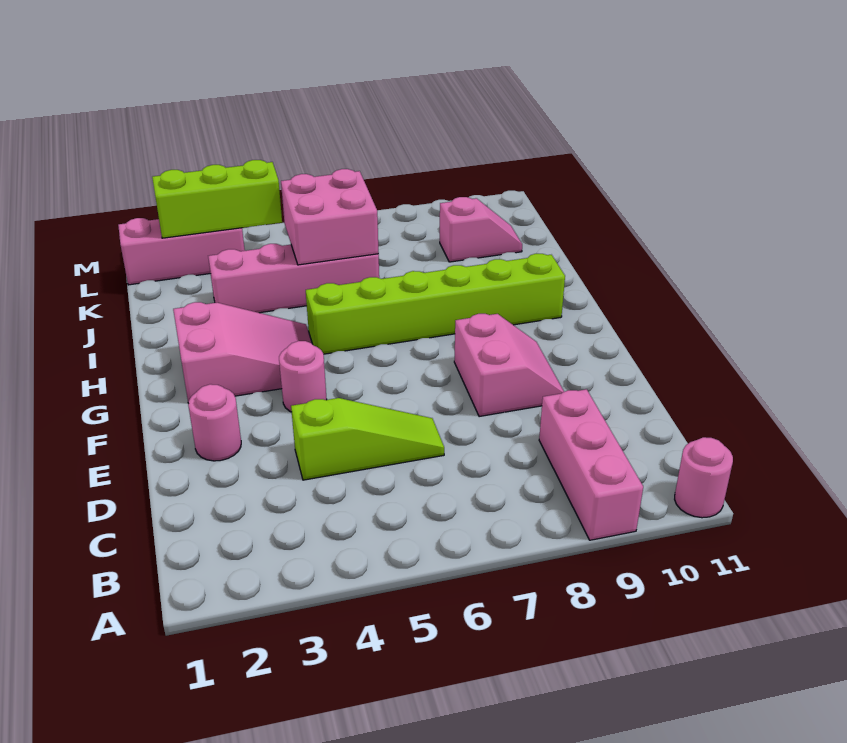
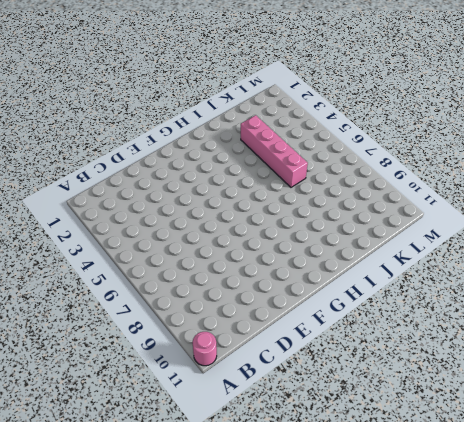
none -> pink 1x3 brick [539,389,643,540]
none -> lime 1x3 slope [291,398,444,480]
none -> pink 1x1 round brick [188,384,241,461]

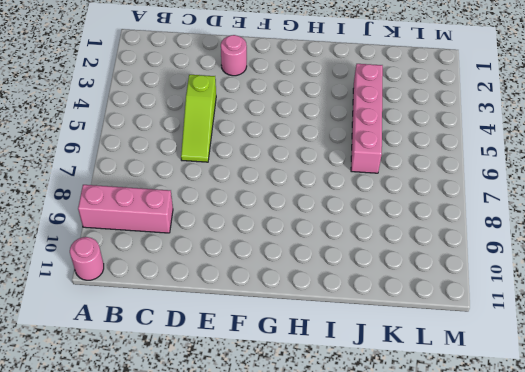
none -> pink 2x2 slope [454,314,564,417]
none -> pink 1x1 round brick [279,341,327,412]
none -> pink 2x3 slope [173,302,312,403]

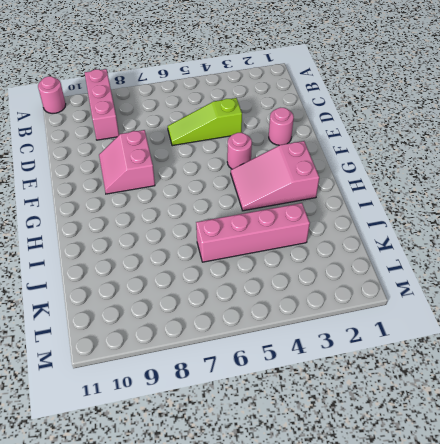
none -> lime 1x6 brick [306,254,565,354]
none -> pink 1x2 slope [440,197,522,262]
none -> pink 1x3 brick [118,218,245,285]

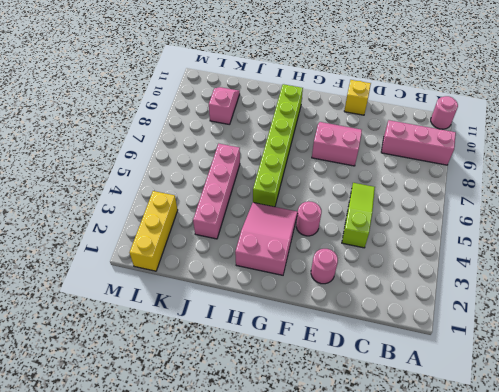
yellow 1x1 brick [344,80,371,115] -> none
yellow 1x3 brick [130,191,178,271] -> pink 1x3 brick [118,218,245,285]
none -> pink 2x2 brick [281,169,379,265]
none -> lime 1x3 brick [152,160,282,238]

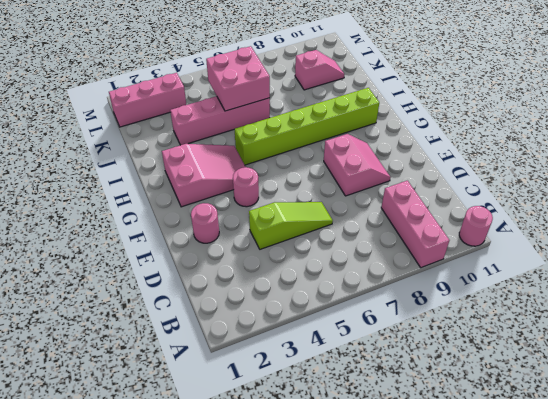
none -> lime 1x3 brick [152,160,282,238]

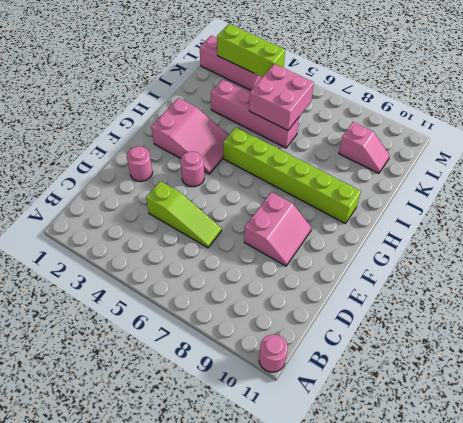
none -> pink 1x3 brick [539,389,643,540]

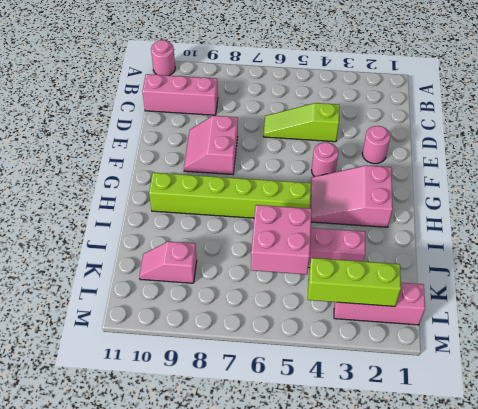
pink 1x3 brick [142,74,218,115] -> pink 1x3 brick turned to [539,389,643,540]

